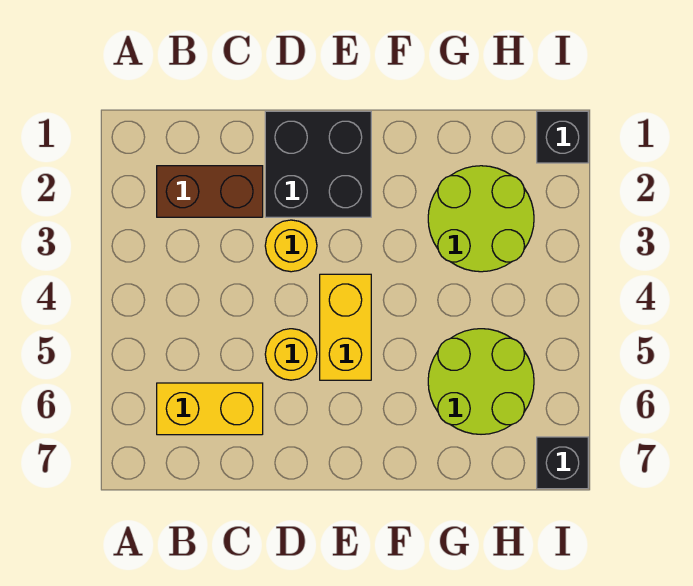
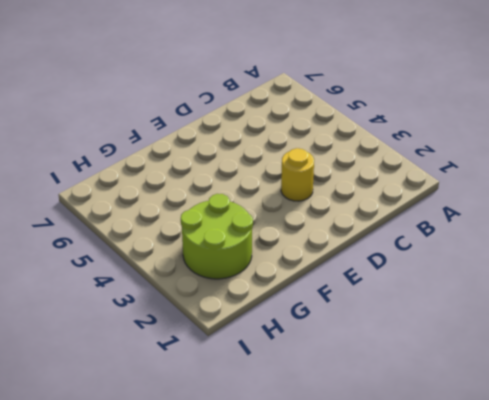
none -> brown 1x2 brick [157,166,263,217]
none -> yellow 1x2 brick [157,383,263,435]

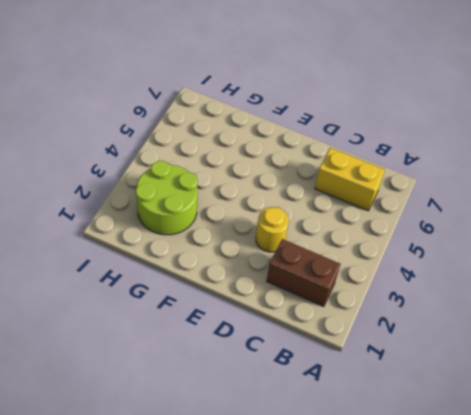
none -> black 2x2 brick [265,111,371,217]
none -> yellow 1x1 round brick [265,329,317,380]

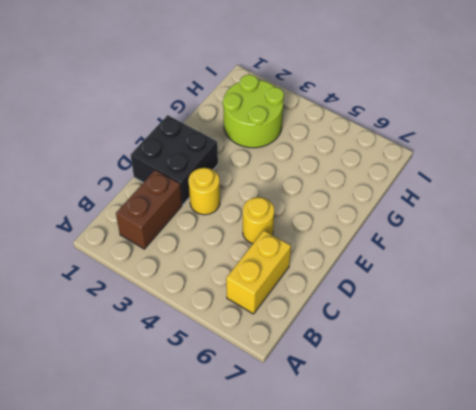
none -> yellow 1x2 brick [320,274,371,380]
none -> lime 2x2 round brick [428,329,534,434]

